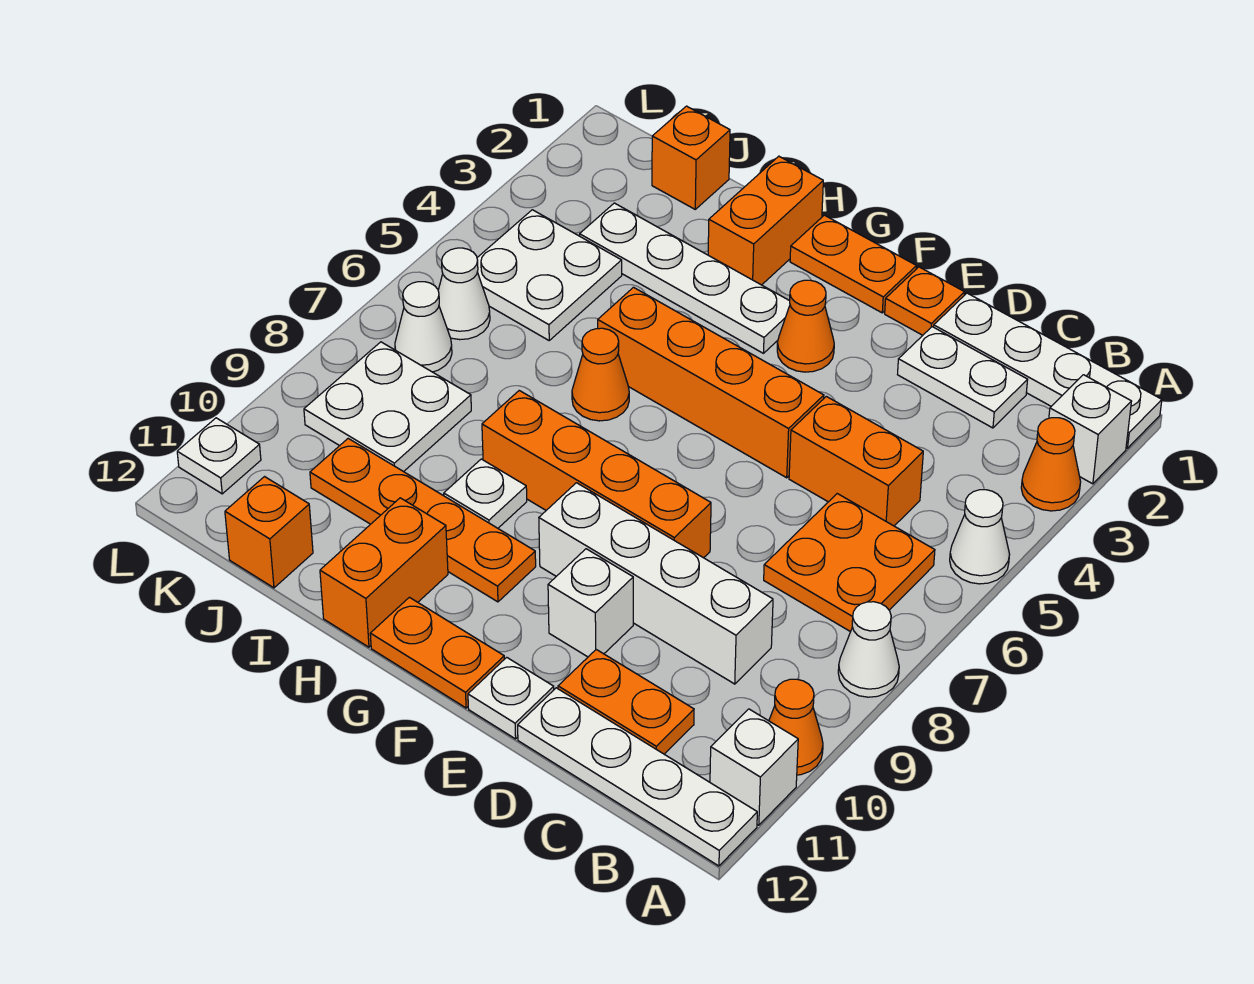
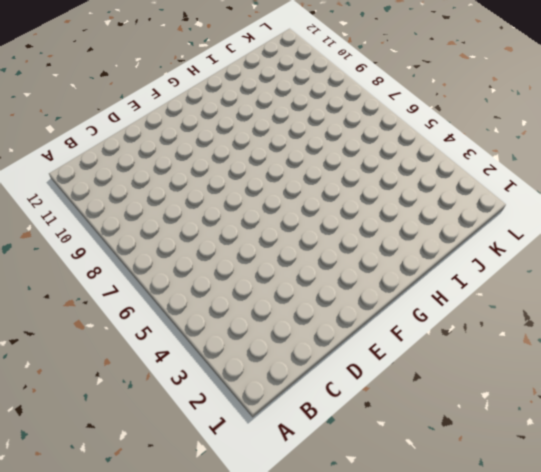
none -> white 1x4 plate [934,293,1162,448]
none -> white 1x1 brick [1049,375,1132,484]
none -> orange 1x1 cone [1021,418,1081,511]
none -> white 1x1 cone [950,490,1010,584]

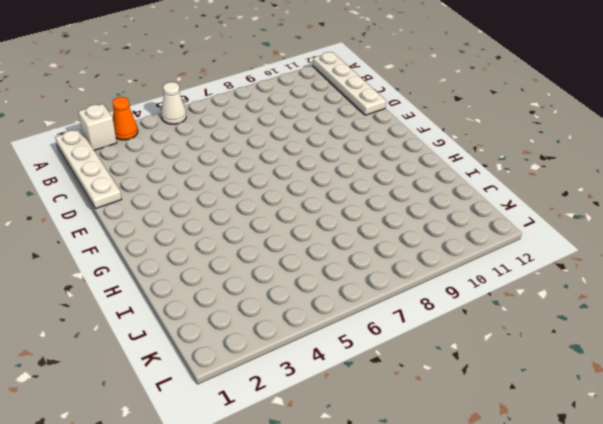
none -> white 1x1 cone [838,602,899,697]
none -> orange 1x1 cone [769,679,823,775]
none -> white 1x1 brick [710,709,798,825]
none -> orange 2x2 plate [764,494,935,632]

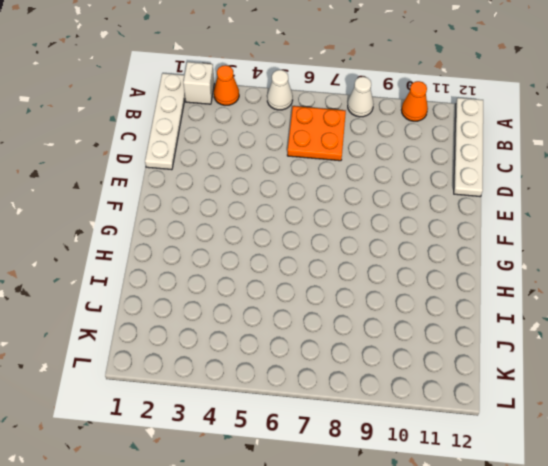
none -> white 1x1 brick [710,709,798,825]
none -> white 1x2 plate [898,327,1028,428]
none -> orange 1x2 brick [789,396,923,526]
none -> white 1x4 brick [539,483,773,684]

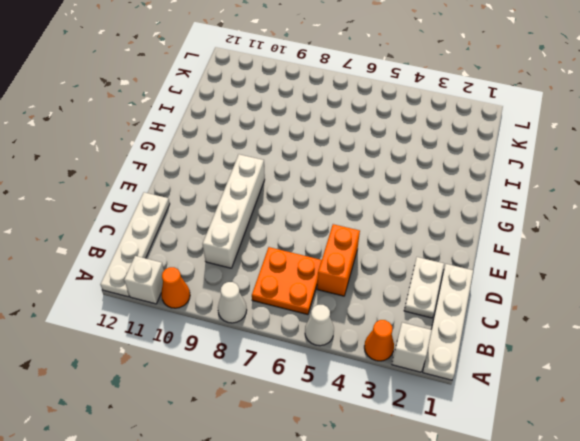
none -> orange 1x2 plate [558,650,694,754]
none -> orange 1x1 plate [885,267,965,335]
none -> orange 1x4 brick [598,287,824,478]
none -> orange 1x4 brick [482,391,711,558]

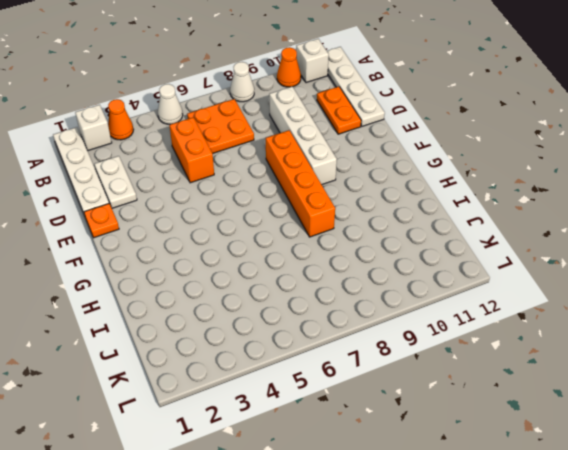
none -> orange 1x4 brick [598,287,824,478]
none -> white 1x1 brick [548,549,633,657]
none -> white 1x1 plate [468,657,554,739]
none -> orange 1x2 plate [790,215,917,313]

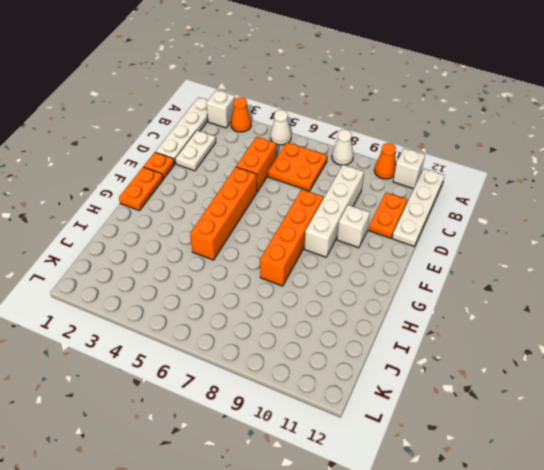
none -> white 1x1 plate [468,657,554,739]
none -> orange 1x1 cone [777,280,834,372]
none -> orange 1x2 plate [370,597,504,708]
none -> white 1x4 plate [580,203,790,353]

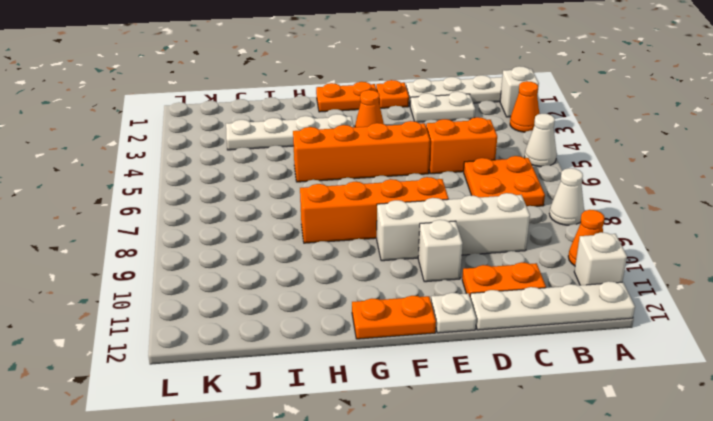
none -> orange 1x4 plate [310,439,536,602]
none -> orange 1x2 brick [708,156,823,285]
none -> orange 1x1 cone [572,328,629,421]
none -> white 1x1 plate [444,459,527,528]

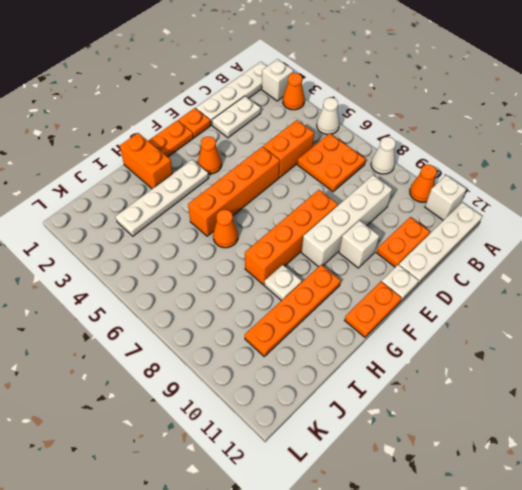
none -> orange 1x2 brick [320,498,448,647]
none -> orange 1x1 brick [652,106,730,209]
none -> white 2x2 plate [477,210,622,340]
none -> white 2x2 plate [304,342,471,472]

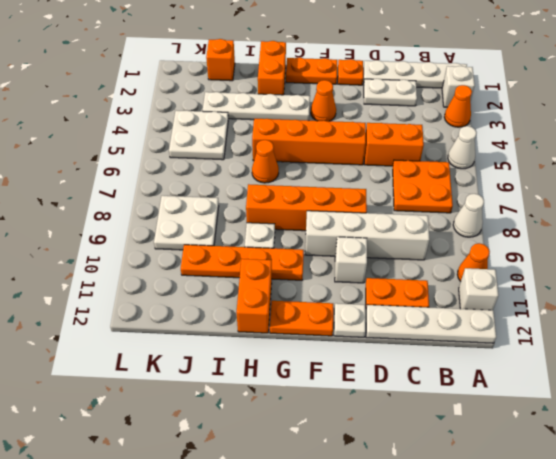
none -> orange 1x1 brick [225,477,313,588]
none -> white 1x1 cone [438,248,490,340]
none -> white 1x1 cone [395,282,452,372]
none -> white 1x1 plate [177,418,261,494]

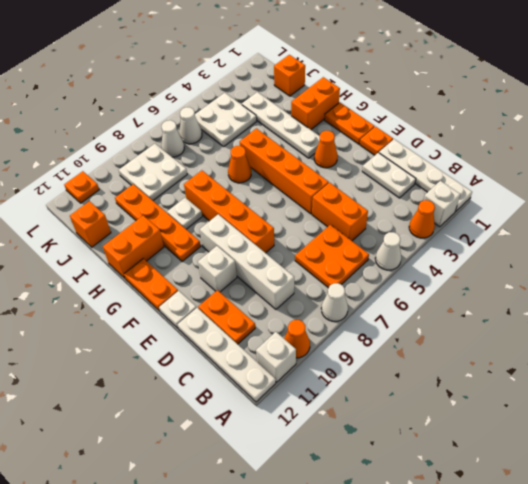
orange 1x1 plate [64,171,99,203] -> white 1x1 plate [177,418,261,494]

